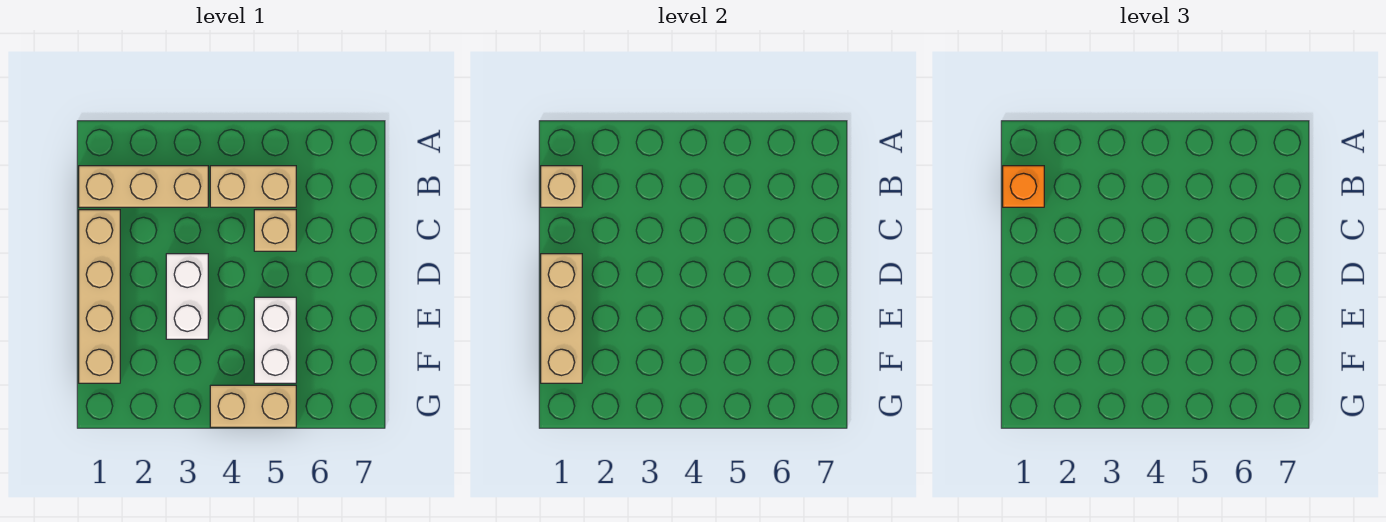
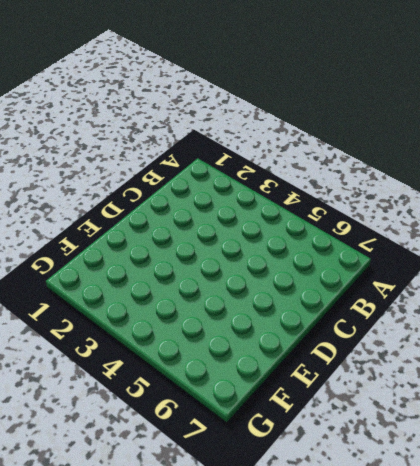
none -> tan 1x3 brick [79,166,208,207]
none -> tan 1x2 brick [210,166,296,207]

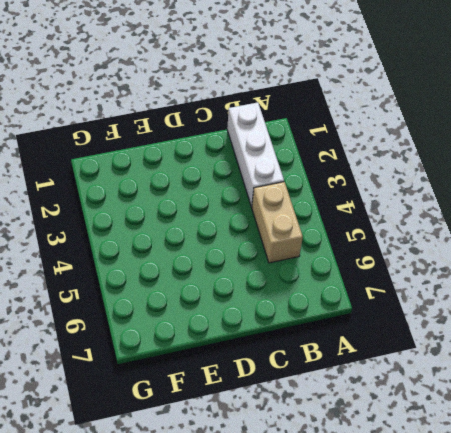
white 1x3 brick [227,103,284,207] -> tan 1x3 brick [79,166,208,207]
none -> tan 1x4 brick [79,210,120,383]
none -> tan 1x1 brick [254,210,296,251]

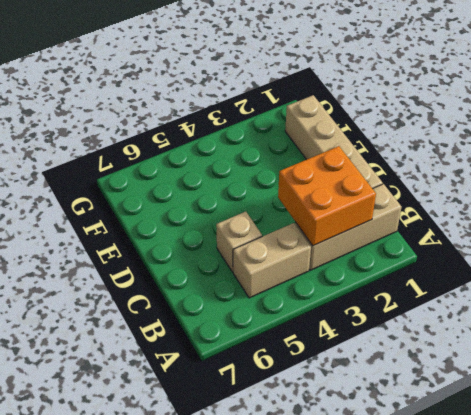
orange 2x2 brick [278,146,376,246] -> none
none -> white 1x2 brick [166,254,208,339]
none -> white 1x2 brick [254,297,296,383]

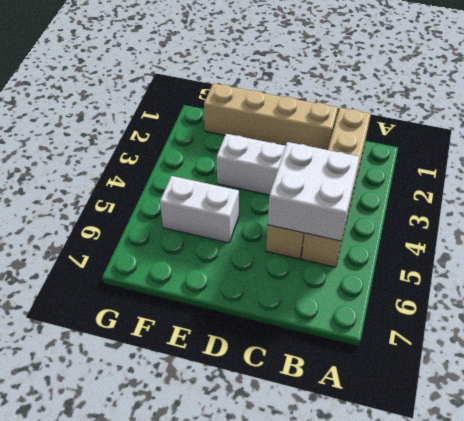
white 2x2 brick [268,142,359,241] -> none
none -> tan 1x2 brick [210,385,296,427]
none -> tan 1x1 brick [541,166,582,207]

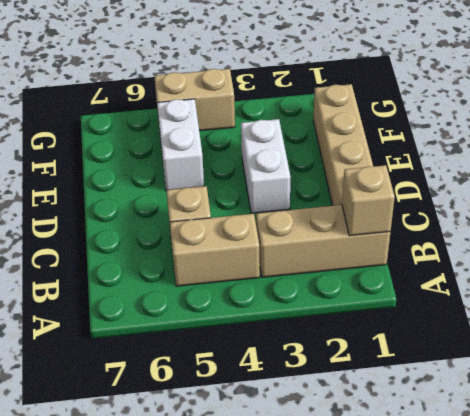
none -> tan 1x3 brick [541,254,582,383]
none -> orange 1x1 brick [1003,166,1044,207]

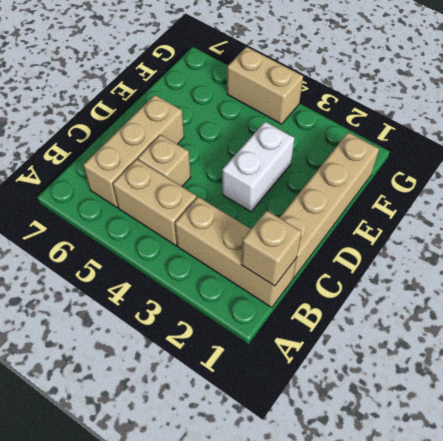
tan 1x3 brick [83,95,184,207] -> tan 1x3 brick moved to [541,254,582,383]
none -> white 1x2 brick [254,297,296,383]
none -> orange 1x1 brick [1003,166,1044,207]

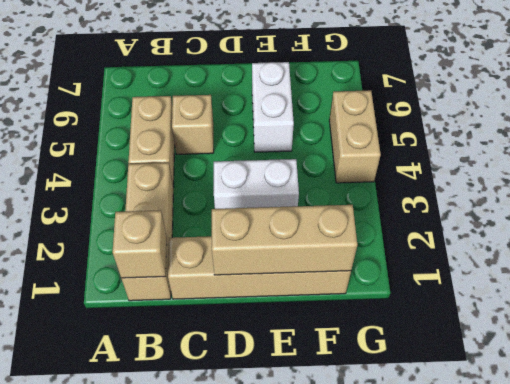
white 1x2 brick [252,62,294,152] -> white 1x2 brick turned to [254,297,296,383]
none -> orange 1x1 brick [1003,166,1044,207]

